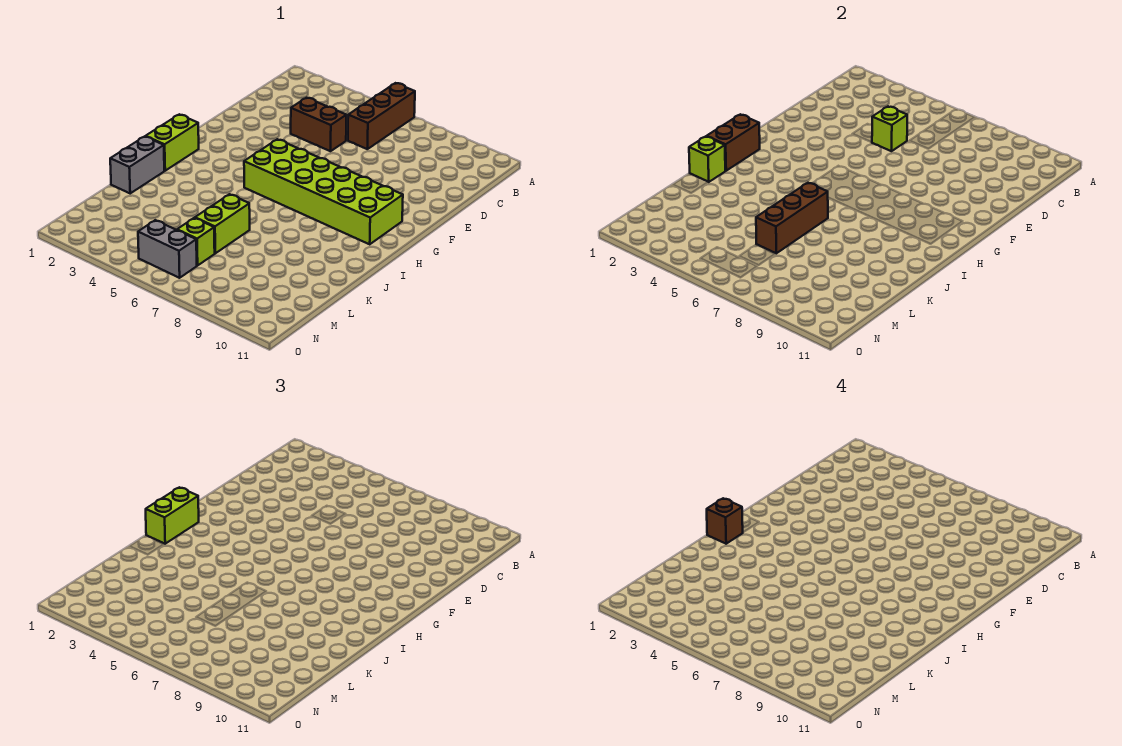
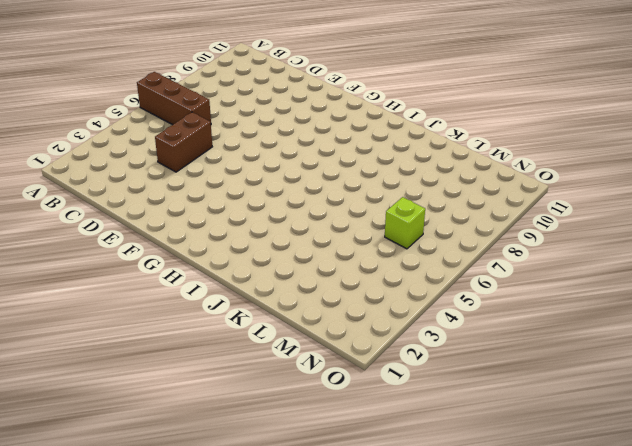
none -> lime 2x6 brick [244,139,403,244]
none -> lime 1x2 brick [146,114,199,171]
none -> grey 1x2 brick [110,136,164,193]

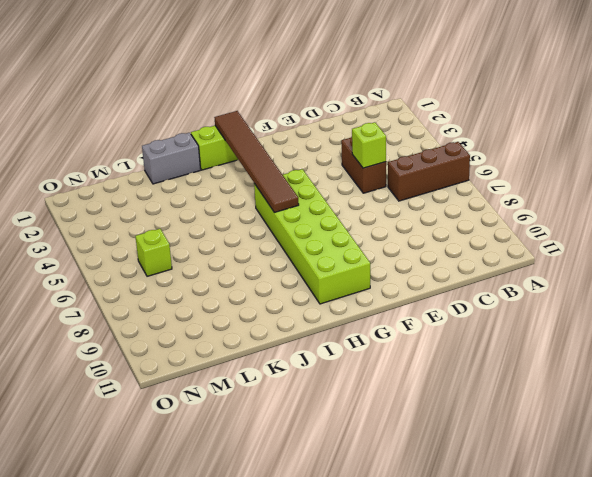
brown 1x6 tile [214,111,299,213] -> brown 1x2 brick [707,114,760,171]
none -> lime 1x2 brick [195,194,250,253]
none -> grey 1x2 brick [138,220,197,278]
none -> lime 1x1 brick [689,136,725,182]

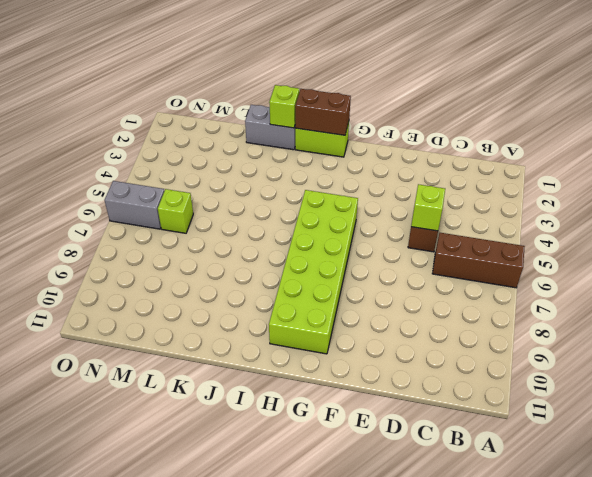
grey 1x2 brick [105,181,164,229] -> grey 1x2 brick turned to [138,220,197,278]
none -> lime 1x2 brick [195,194,250,253]
none -> brown 1x3 brick [756,183,828,253]
none -> lime 1x2 brick [146,487,199,544]

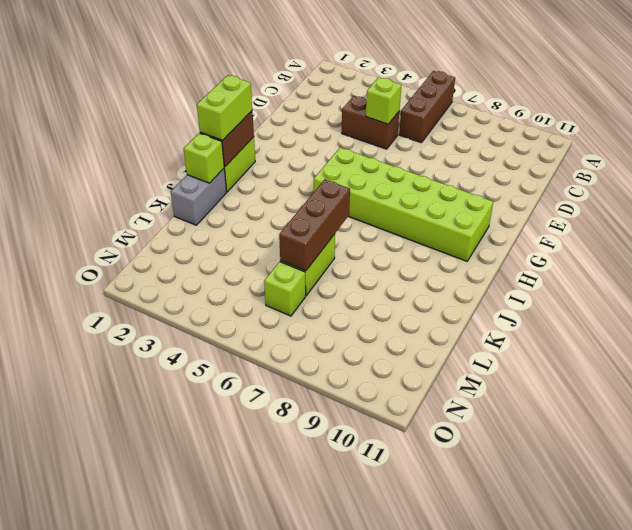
none -> grey 1x2 brick [138,220,197,278]
none -> brown 1x1 brick [707,498,743,544]

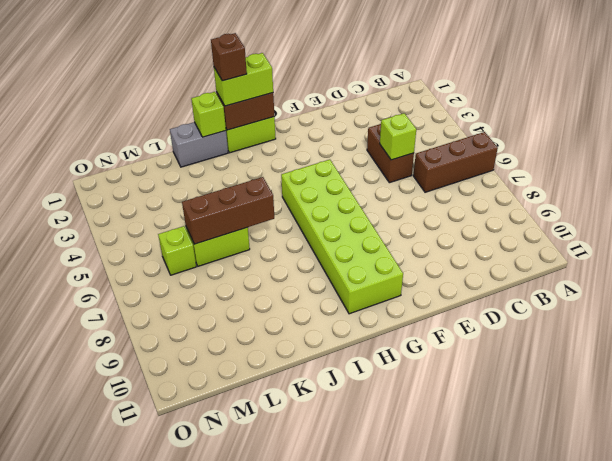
none -> grey 1x2 brick [138,220,197,278]

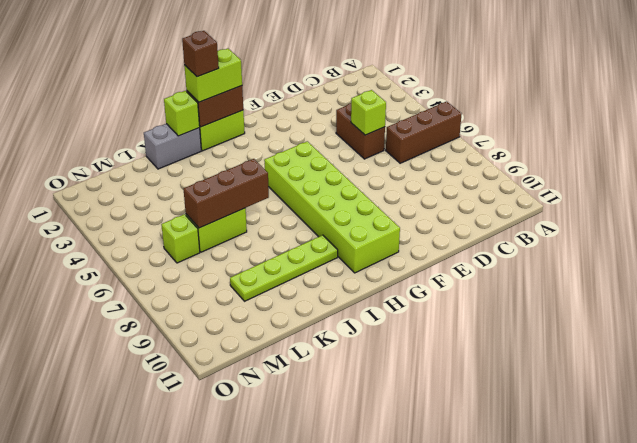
lime 1x4 plate [230,235,338,301] -> none
none -> grey 1x2 brick [138,220,197,278]

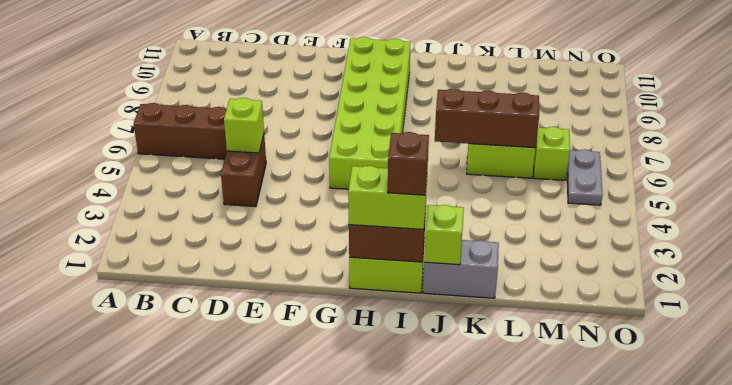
grey 1x2 plate [567,149,603,205] -> grey 1x2 brick [138,220,197,278]

